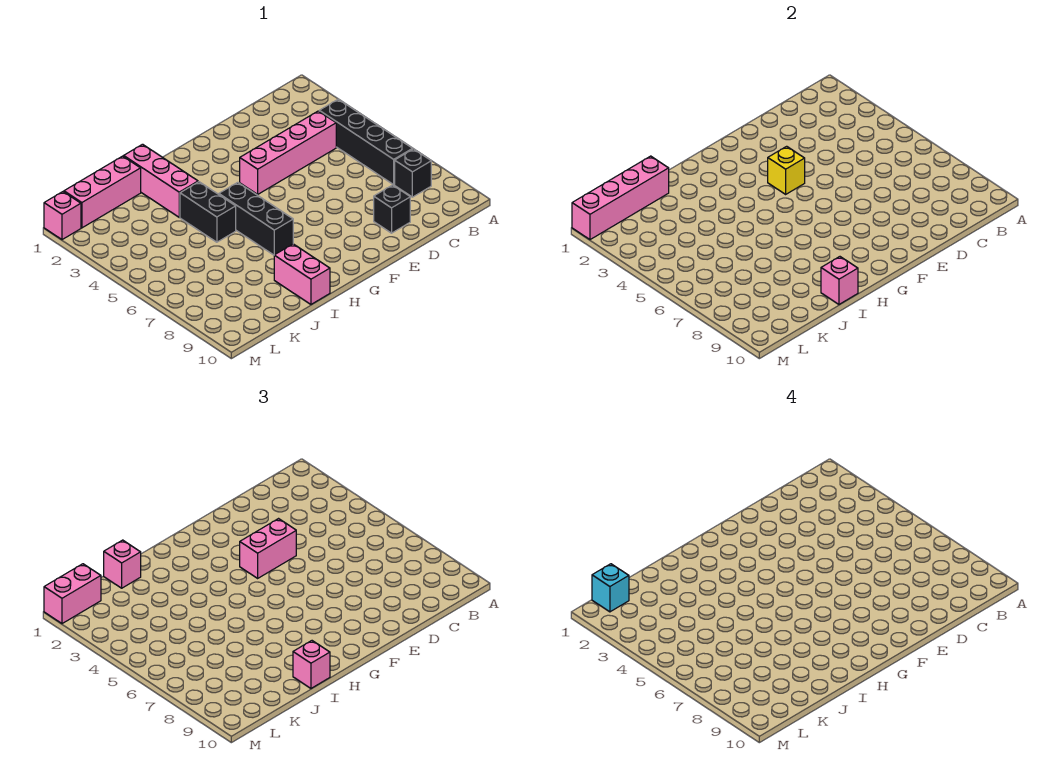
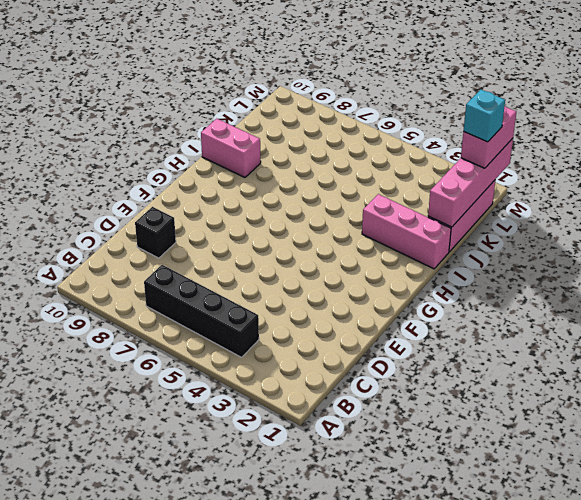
none -> black 1x1 brick [395,149,431,197]
none -> pink 1x4 brick [240,111,336,194]
none -> black 1x3 brick [219,182,293,255]

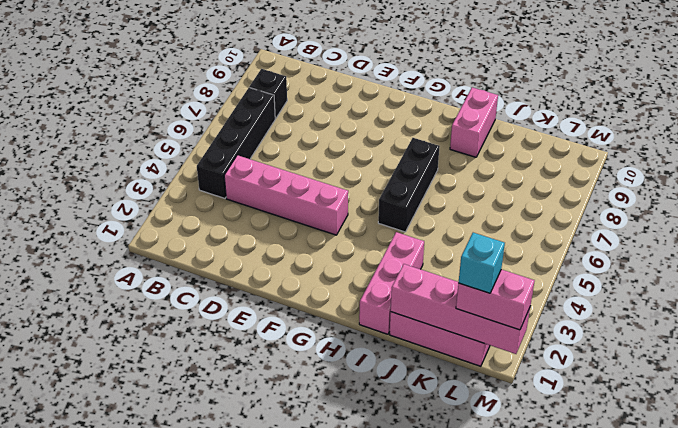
none -> black 1x1 brick [374,185,410,233]
none -> black 1x2 brick [180,182,236,242]
none -> pink 1x1 brick [44,192,81,240]

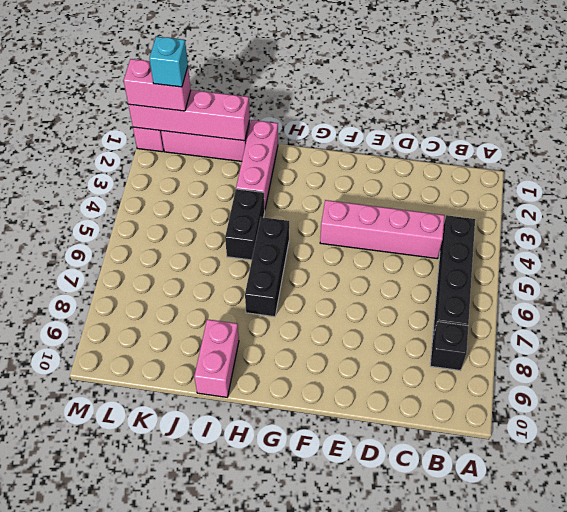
none -> black 1x1 brick [374,185,410,233]
none -> yellow 1x1 brick [768,146,805,194]
none -> pink 1x1 brick [821,257,858,304]

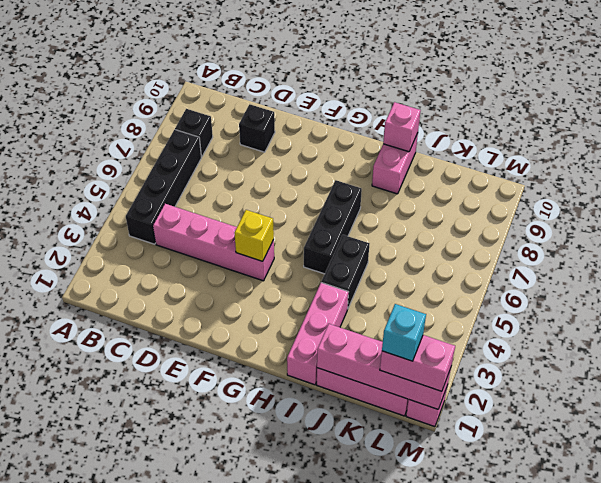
none -> pink 1x2 brick [240,519,296,578]
none -> pink 1x1 brick [293,641,330,688]
none -> pink 1x1 brick [104,540,141,588]

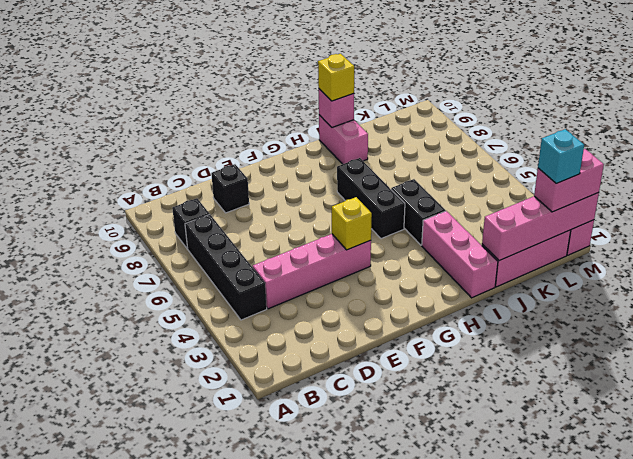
yellow 1x1 brick [318,54,354,101] -> pink 1x1 brick [293,641,330,688]
none -> pink 1x2 brick [240,519,296,578]
none -> pink 1x1 brick [104,540,141,588]

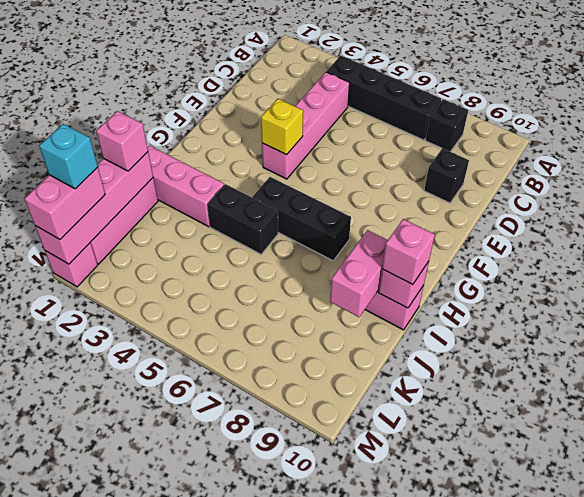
pink 1x2 brick [330,230,388,317] -> pink 1x2 brick moved to [240,519,296,578]

